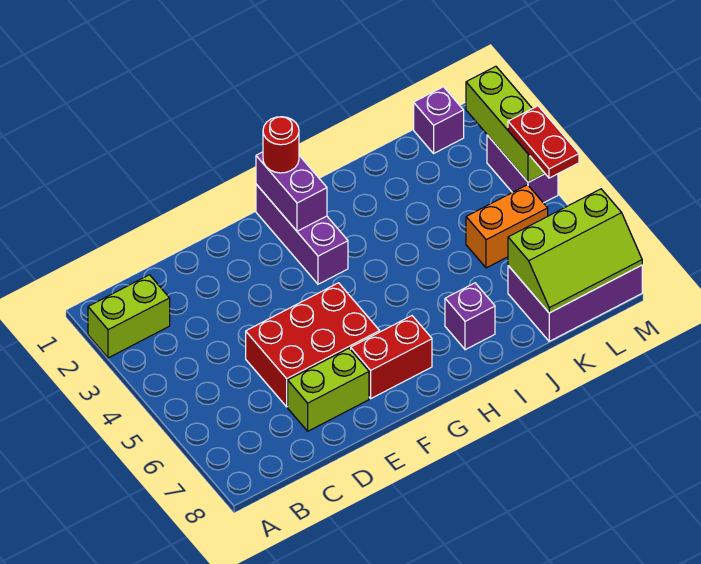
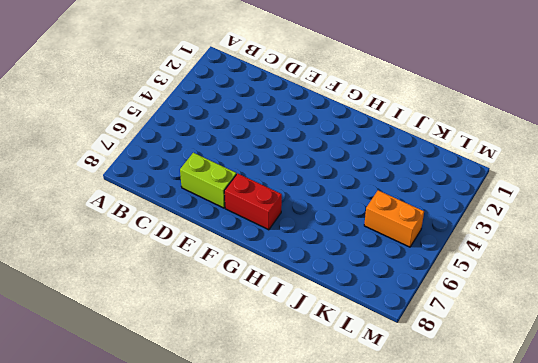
none -> lime 1x2 brick [88,275,170,358]
none -> red 2x3 brick [246,283,380,407]
none -> purple 1x3 brick [256,184,348,284]

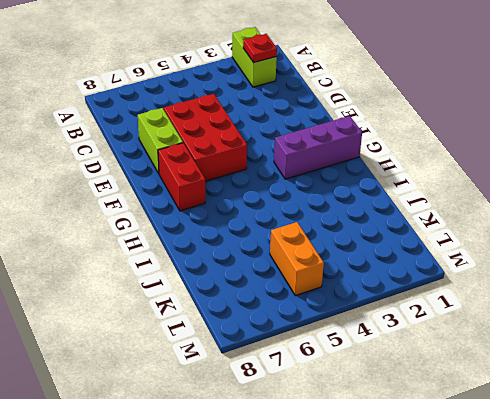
red 1x1 plate [243,34,277,62] -> none
none -> purple 1x1 brick [445,283,495,350]
none -> purple 2x3 brick [508,265,642,341]
none -> purple 1x1 brick [414,87,464,153]

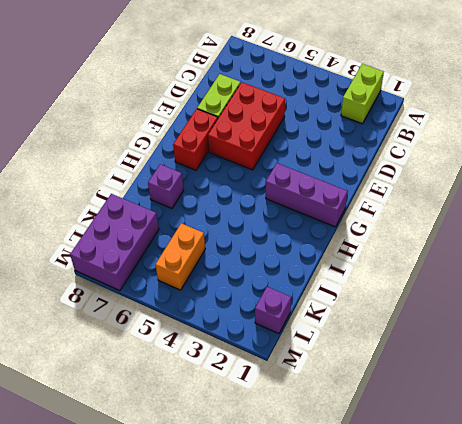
none -> purple 1x2 brick [487,135,558,203]
none -> purple 1x2 brick [256,152,327,231]
none -> lime 2x3 slope [508,189,642,313]

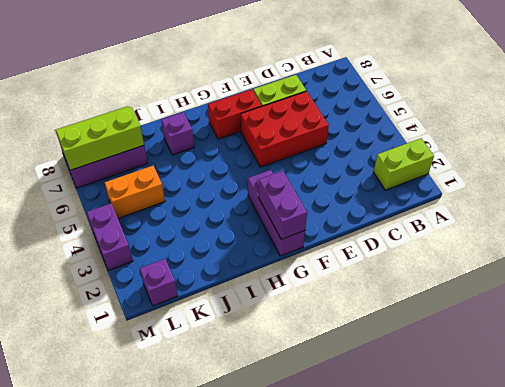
none -> lime 1x3 brick [466,66,545,182]
none -> red 1x1 round brick [263,117,299,173]
none -> red 1x2 plate [508,106,579,178]

